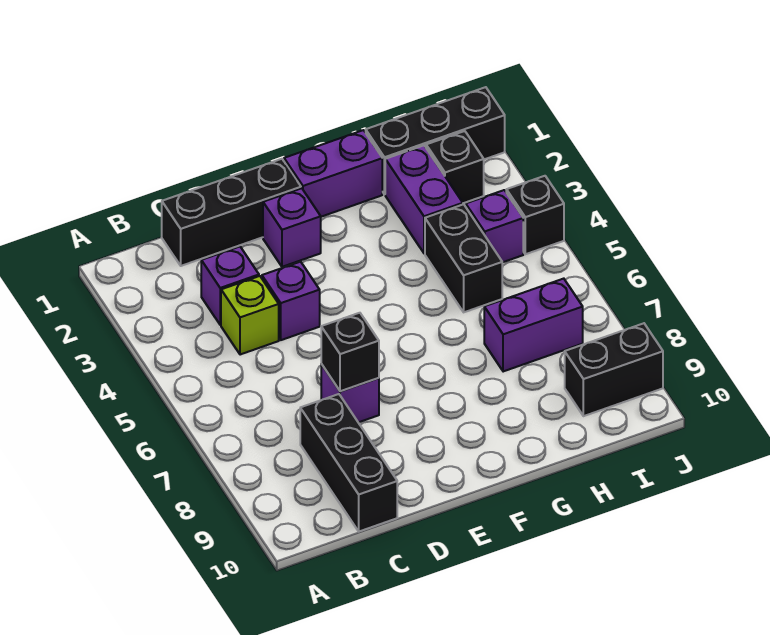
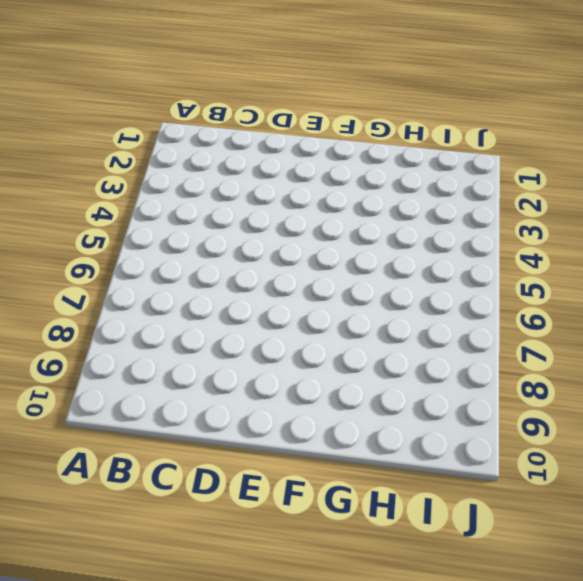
none -> black 1x3 brick [162,159,301,266]
none -> purple 1x1 brick [201,247,259,325]
none -> lime 1x1 brick [221,276,279,355]

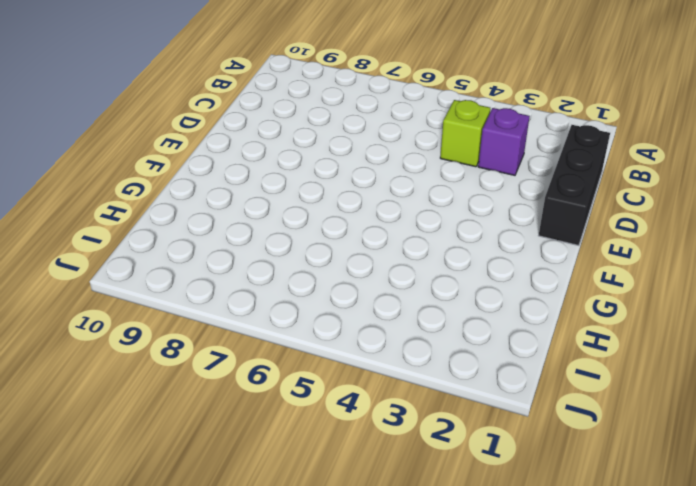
none -> black 1x3 brick [300,394,397,531]
none -> purple 1x1 brick [262,262,320,340]
none -> purple 1x1 brick [321,364,379,422]

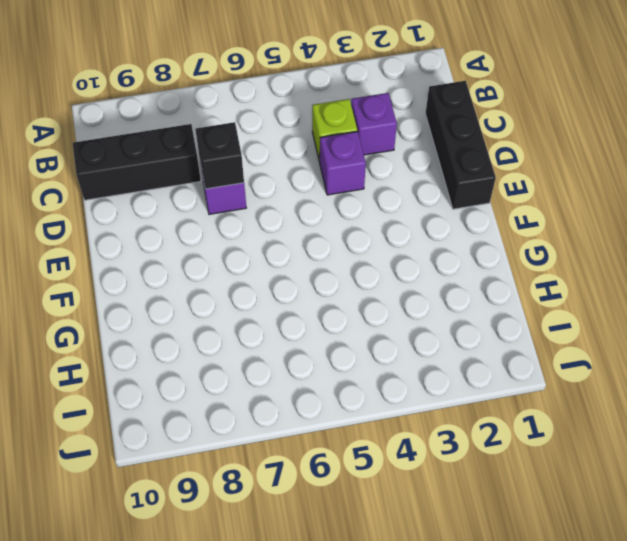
none -> purple 1x1 brick [263,188,321,267]
none -> purple 1x2 brick [284,130,382,217]
none -> black 1x3 brick [366,87,505,194]

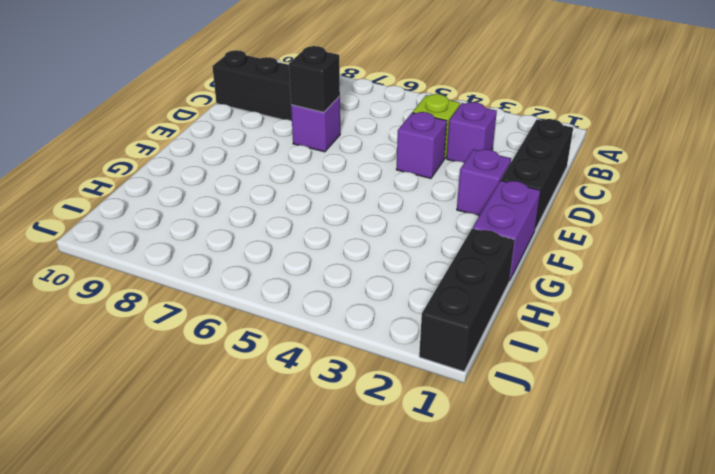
none -> purple 1x2 brick [385,145,463,253]
none -> black 1x2 brick [425,204,502,312]
none -> purple 1x2 brick [484,279,583,372]

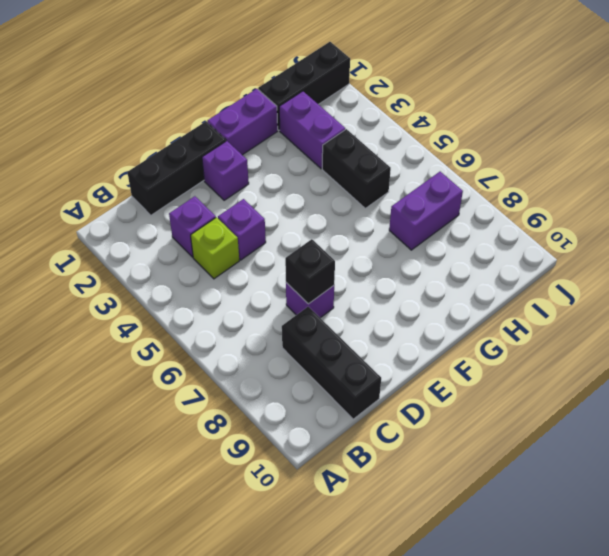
none -> black 1x1 brick [426,131,484,203]
none -> purple 1x1 brick [466,190,523,262]
none -> black 1x2 brick [565,323,663,416]

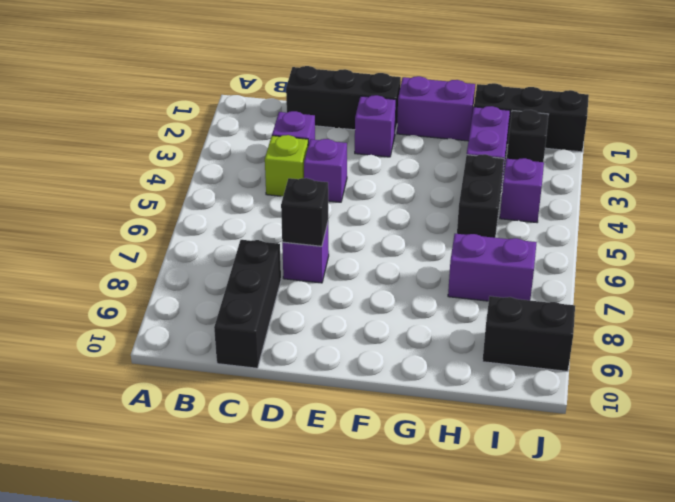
none -> black 1x1 brick [506,176,564,254]

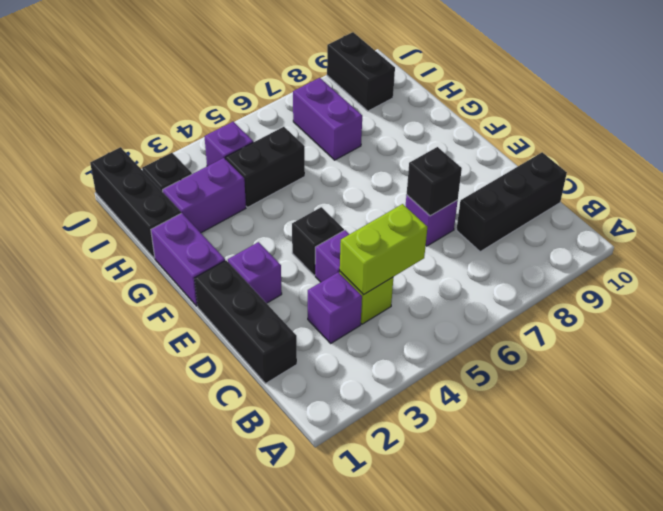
lime 1x2 brick [340,204,427,295] -> none
black 1x1 brick [292,207,344,275] -> black 1x1 brick moved to [506,176,564,254]

